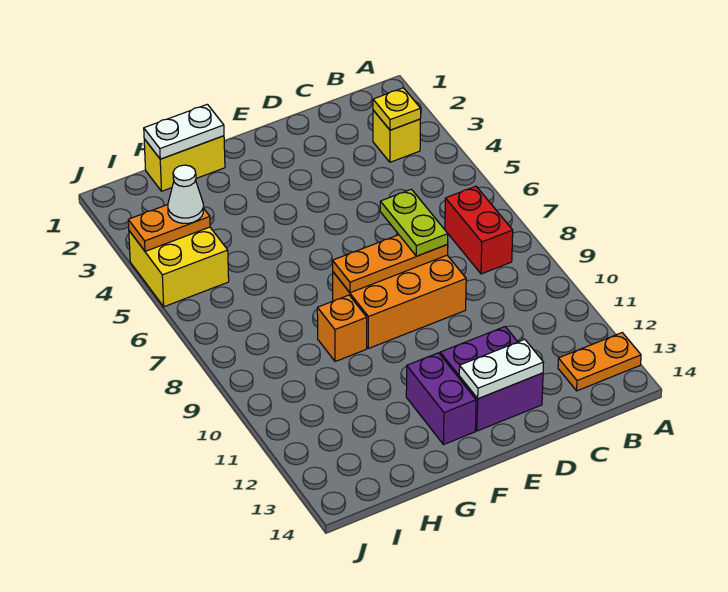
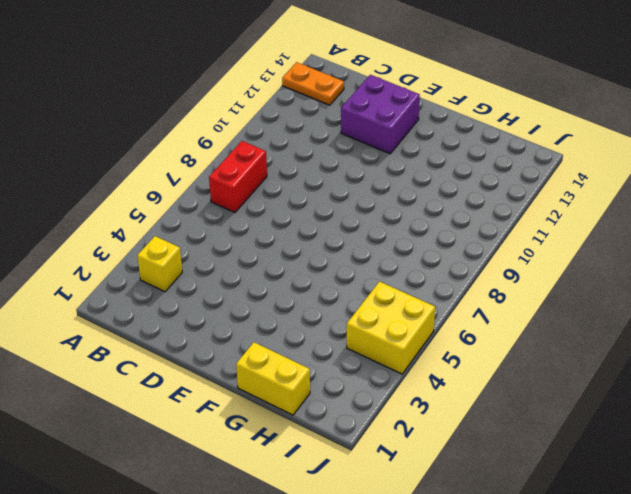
none -> orange 2x3 brick [333,255,466,348]
none -> purple 1x2 brick [406,353,476,445]
none -> orange 1x1 brick [317,295,367,362]

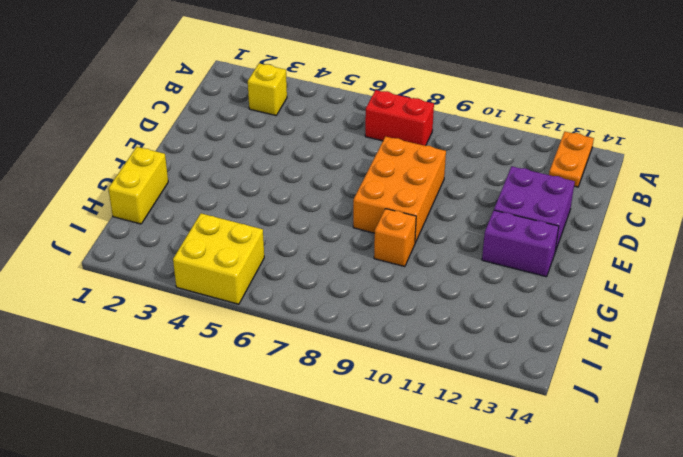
none -> yellow 1x1 plate [373,88,421,130]
none -> orange 1x3 plate [332,235,448,293]
none -> white 1x2 plate [459,339,544,399]

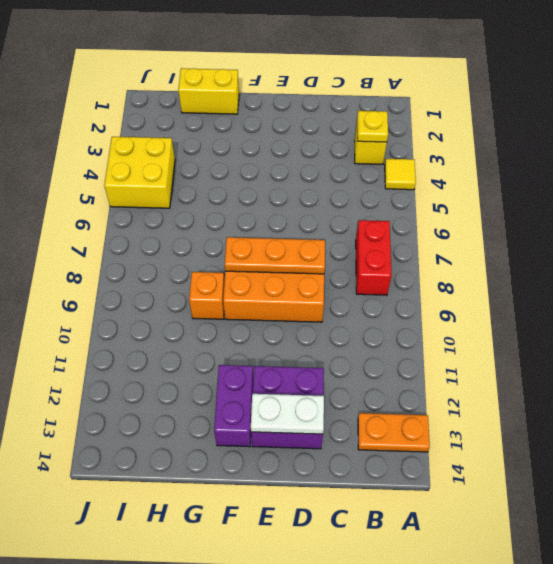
yellow 1x1 tile [385,159,416,190] -> none
none -> white 1x2 plate [144,104,224,159]
none -> orange 1x2 plate [128,205,210,251]
none -> lime 1x2 plate [380,189,448,256]

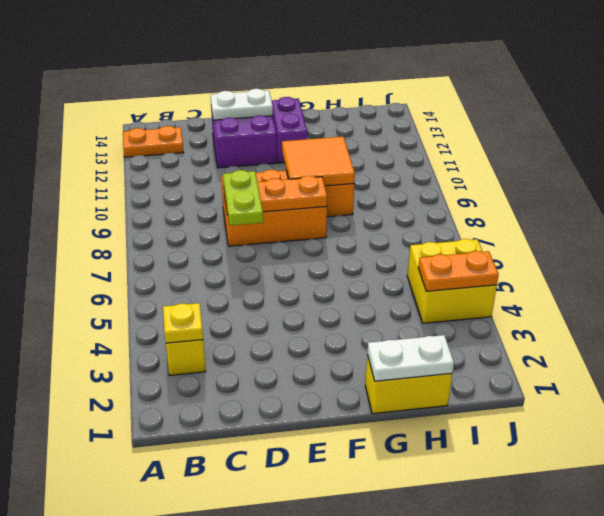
orange 2x2 tile [282,137,355,186] -> none
none -> red 1x2 brick [445,186,513,274]
none -> white 1x1 cone [168,165,203,223]

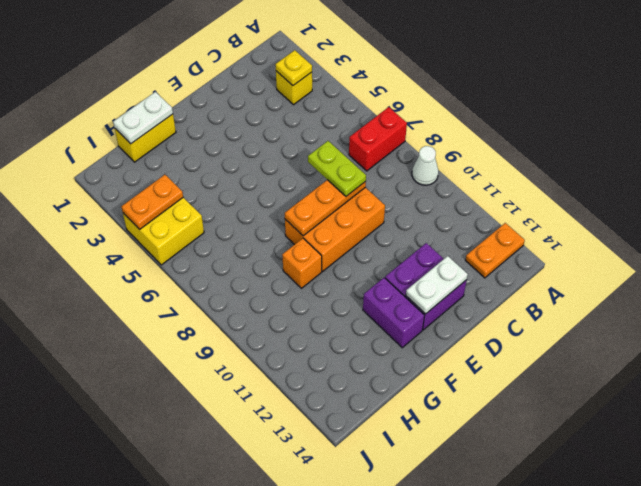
red 1x2 brick [349,107,407,171] -> red 1x2 brick turned to [445,186,513,274]
white 1x1 cone [412,146,438,185] -> white 1x1 cone moved to [168,165,203,223]

